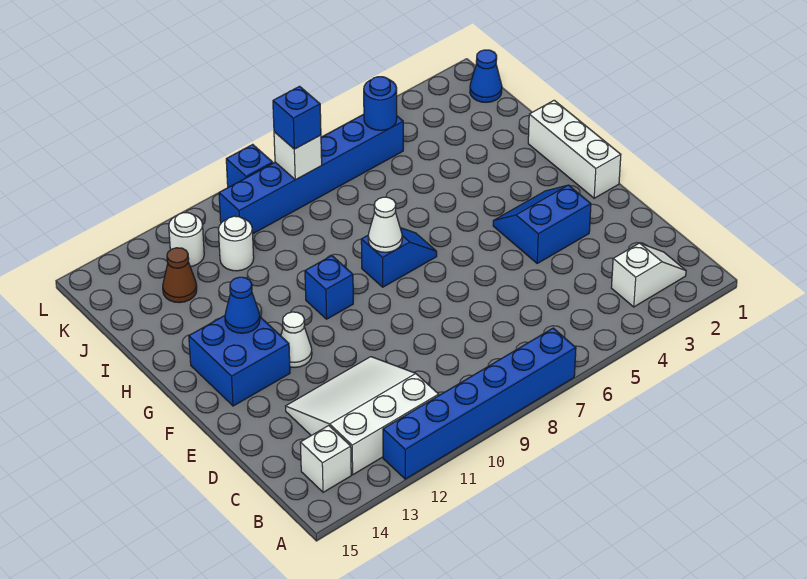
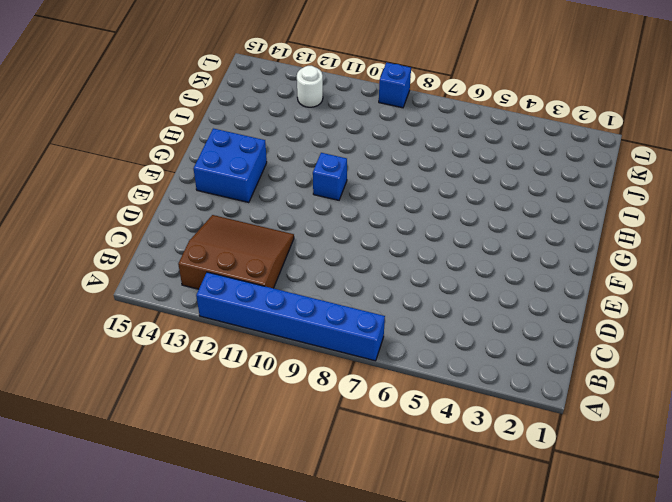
brown 3x3 slope [178,215,294,289] -> white 3x3 slope [285,357,439,475]
none -> white 1x2 slope [611,243,686,307]
none -> white 1x1 brick [300,426,351,492]
none -> blue 2x2 slope [493,185,591,263]

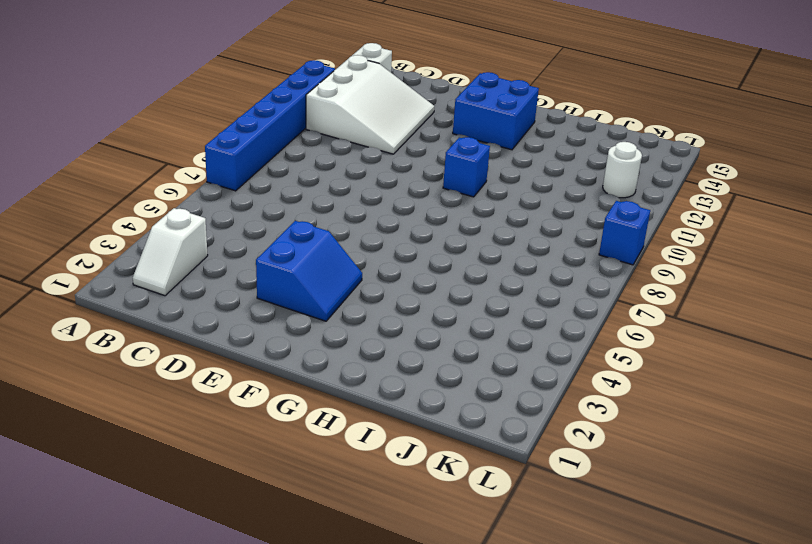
none -> white 1x3 brick [528,100,621,198]
none -> white 1x1 cone [281,312,312,367]
none -> blue 1x2 slope [361,228,437,287]

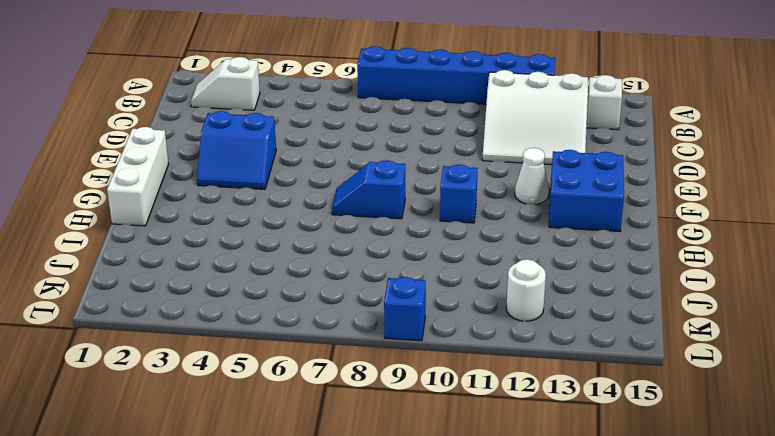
none -> white 1x1 round brick [219,216,254,271]
none -> brown 1x1 cone [163,248,197,303]
none -> blue 1x1 cone [470,50,502,102]

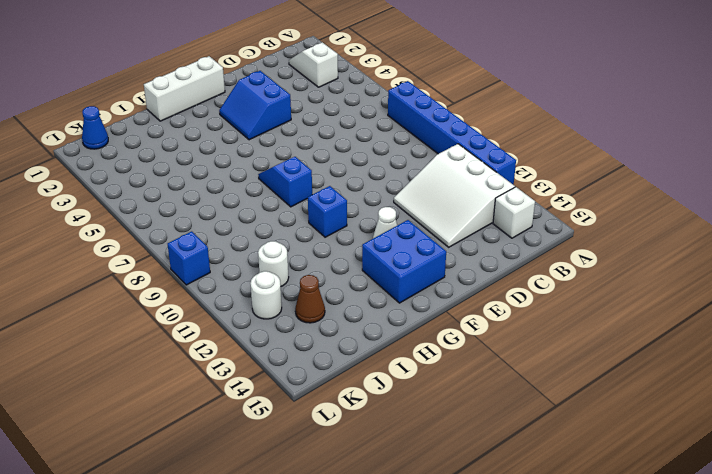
none -> blue 1x6 brick [219,114,403,234]
none -> white 1x1 cone [368,197,402,252]
none -> blue 1x1 cone [225,277,260,333]

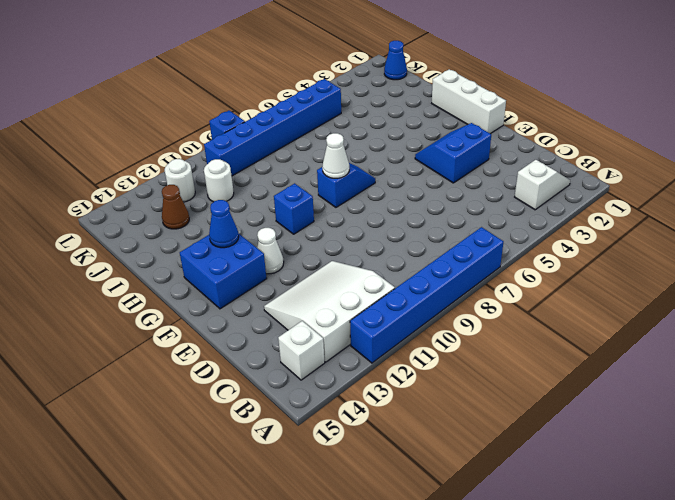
none -> blue 1x1 round brick [364,77,397,130]
none -> white 1x1 brick [274,132,322,180]
none -> blue 1x1 brick [273,86,321,149]

